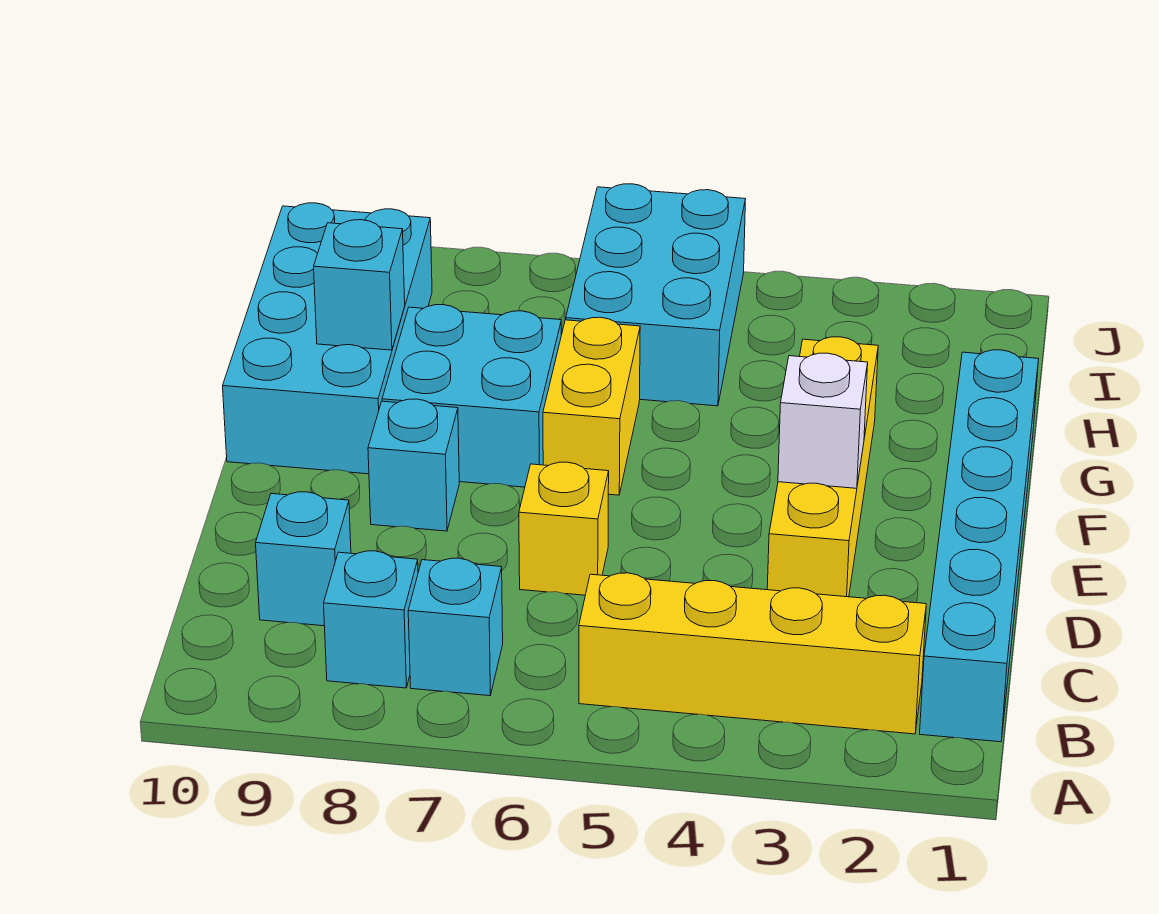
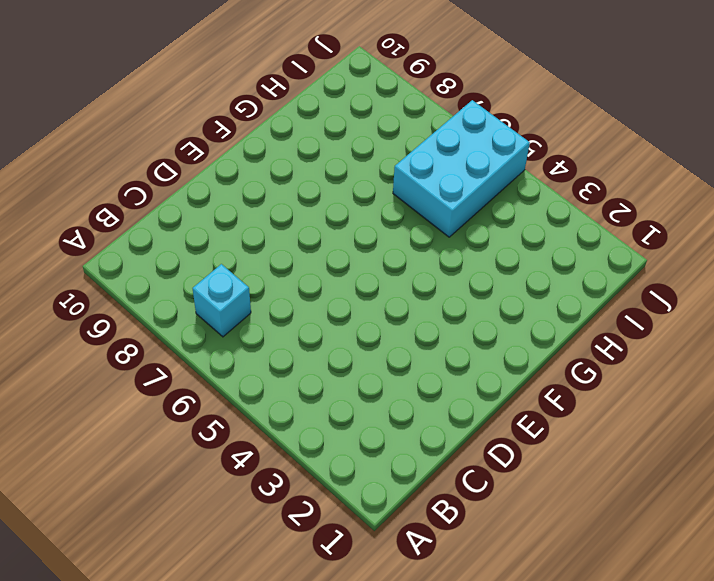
none -> cyan 1x6 brick [920,350,1038,742]
none -> yellow 1x4 brick [579,573,926,734]
none -> cyan 1x1 brick [324,551,418,688]

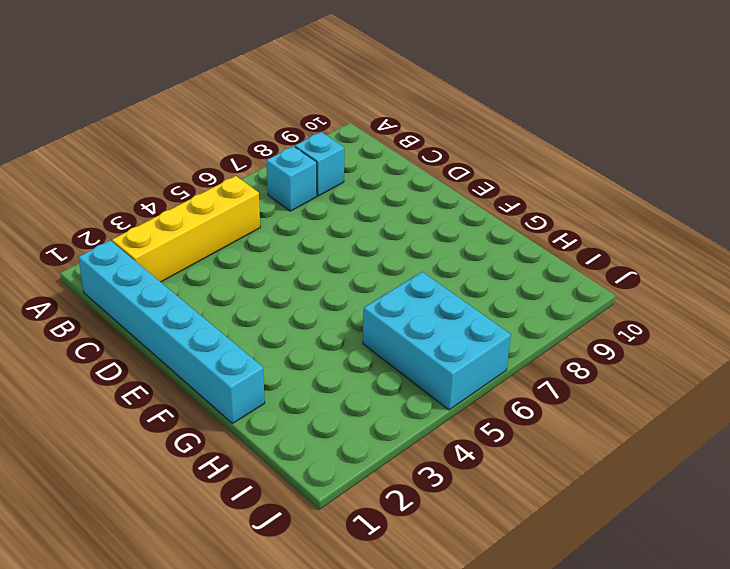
none -> cyan 1x1 brick [256,492,351,626]
none -> yellow 1x4 brick [767,337,878,597]
none -> yellow 1x1 brick [519,462,609,595]

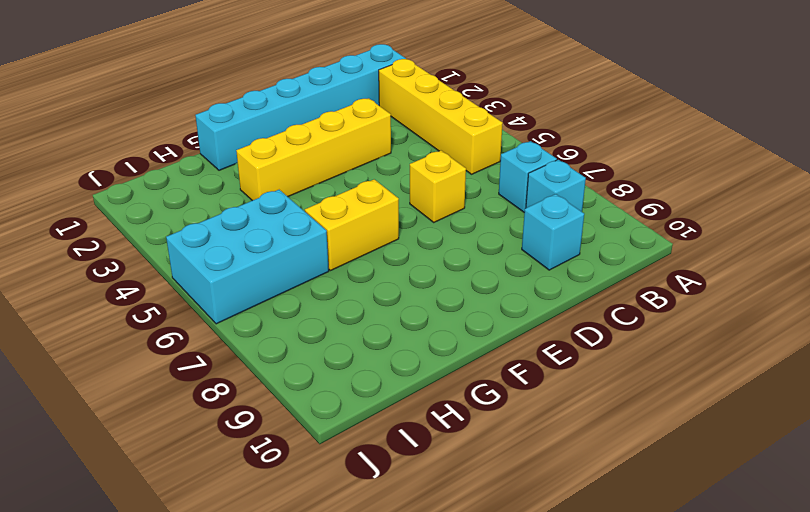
none -> cyan 1x1 brick [368,399,459,531]
none -> cyan 2x2 brick [382,305,561,487]
none -> cyan 2x4 brick [223,203,432,474]

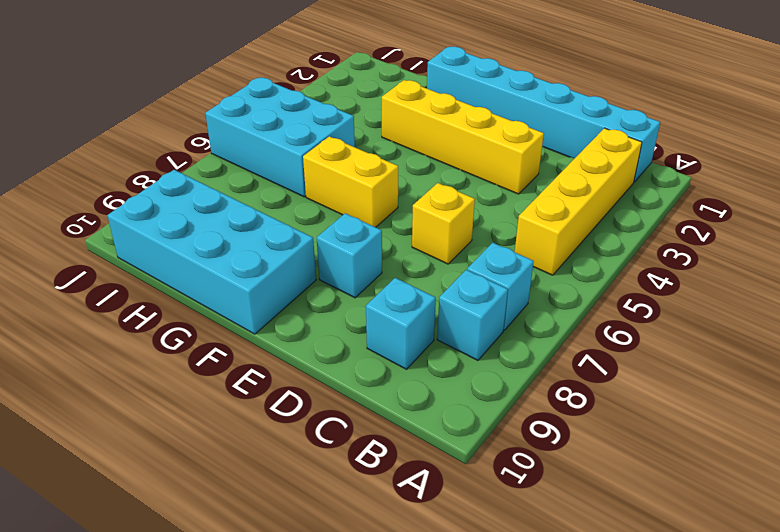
none -> cyan 2x2 brick [382,305,561,487]
none -> white 1x1 brick [778,353,868,488]
none -> cyan 1x1 brick [314,220,405,350]

